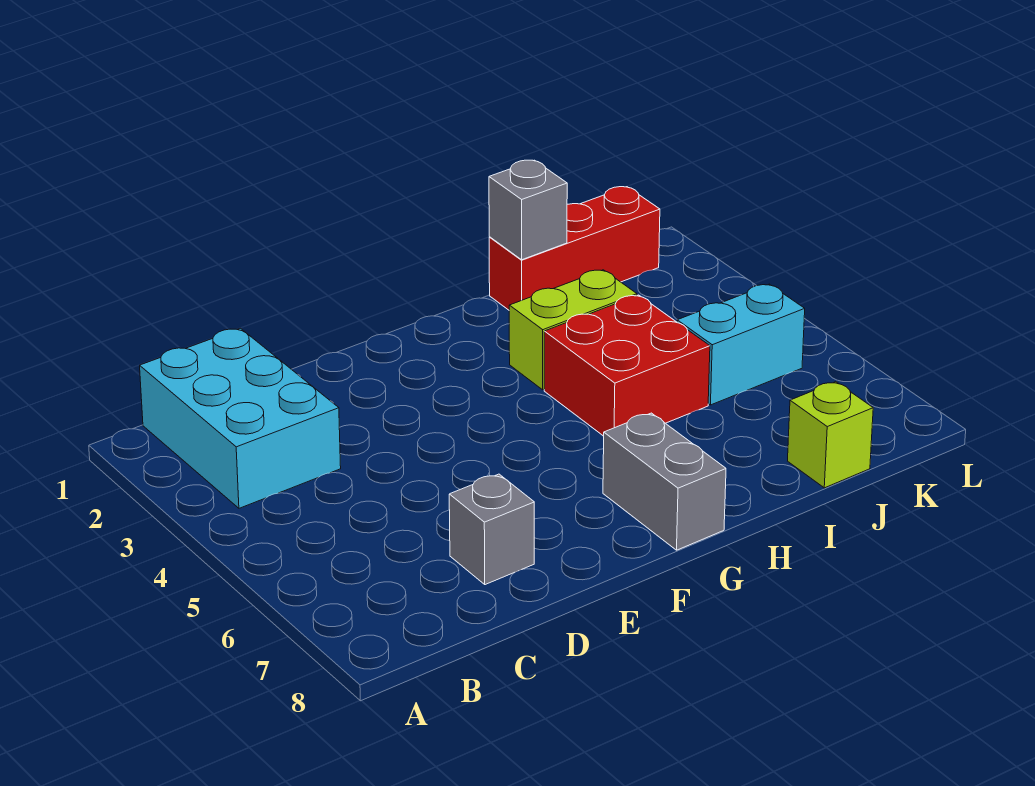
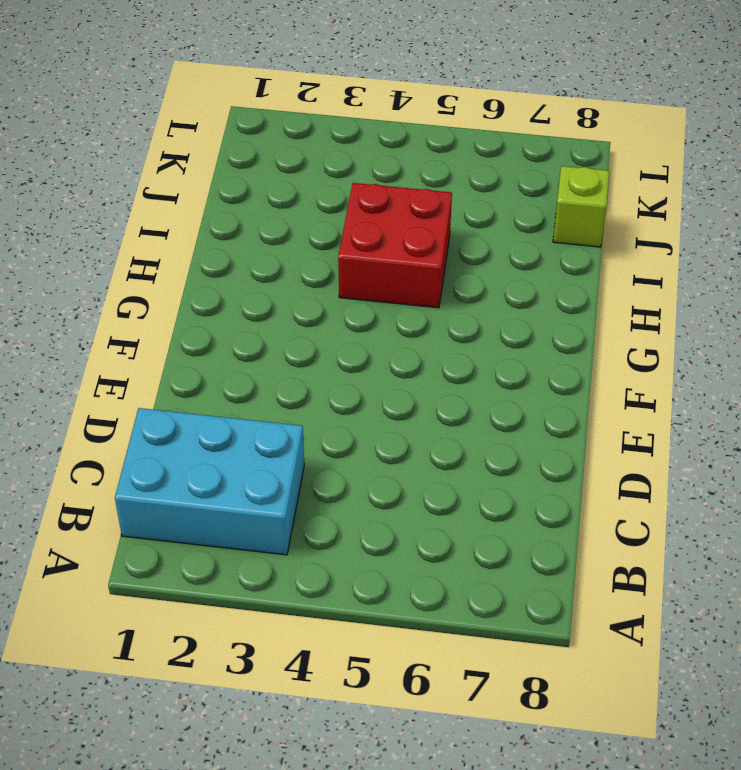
none -> grey 1x1 brick [449,474,534,585]
none -> grey 1x2 brick [603,413,726,550]

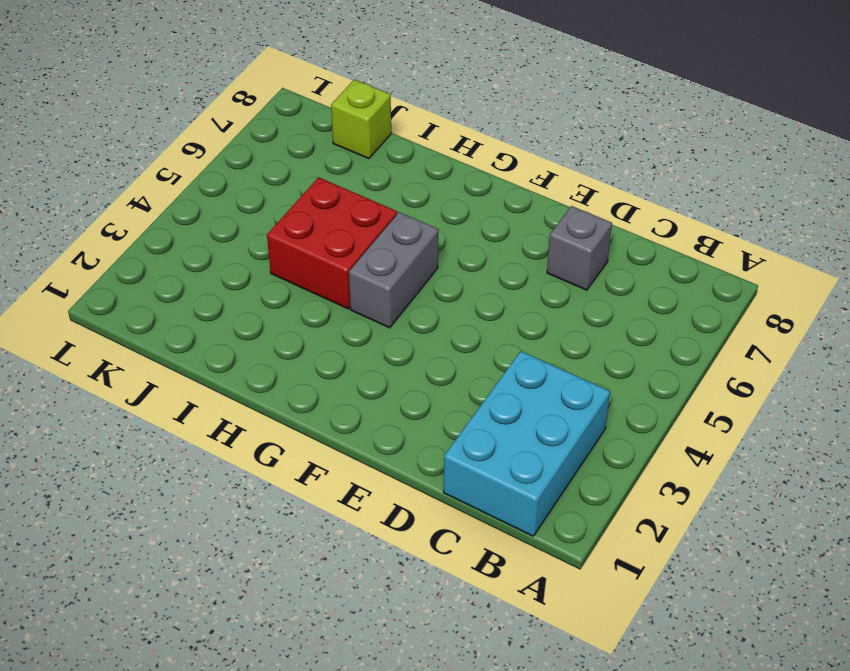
grey 1x2 brick [349,212,438,328] -> grey 1x2 brick moved to [603,413,726,550]
none -> lime 1x2 brick [509,270,637,390]
none -> red 1x3 brick [489,187,660,310]

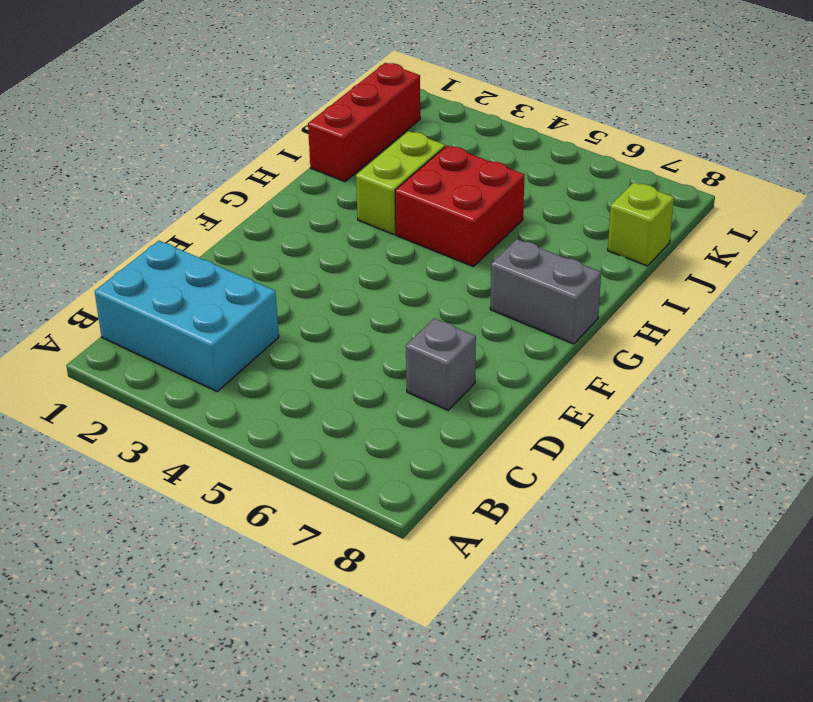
none -> cyan 1x2 brick [677,284,805,405]
none -> grey 1x1 brick [489,160,567,260]

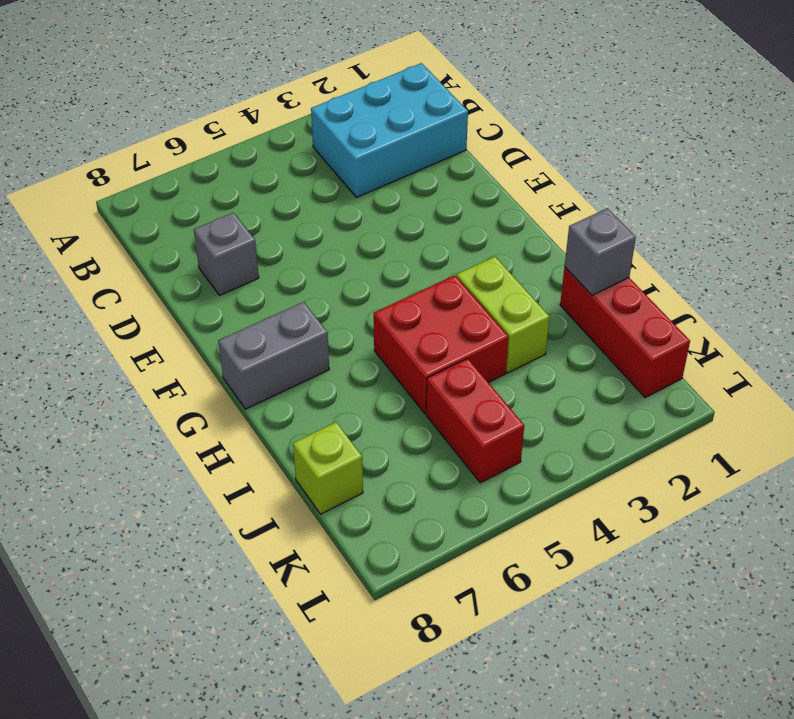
red 1x2 brick [426,358,524,483] -> cyan 1x2 brick [677,284,805,405]

